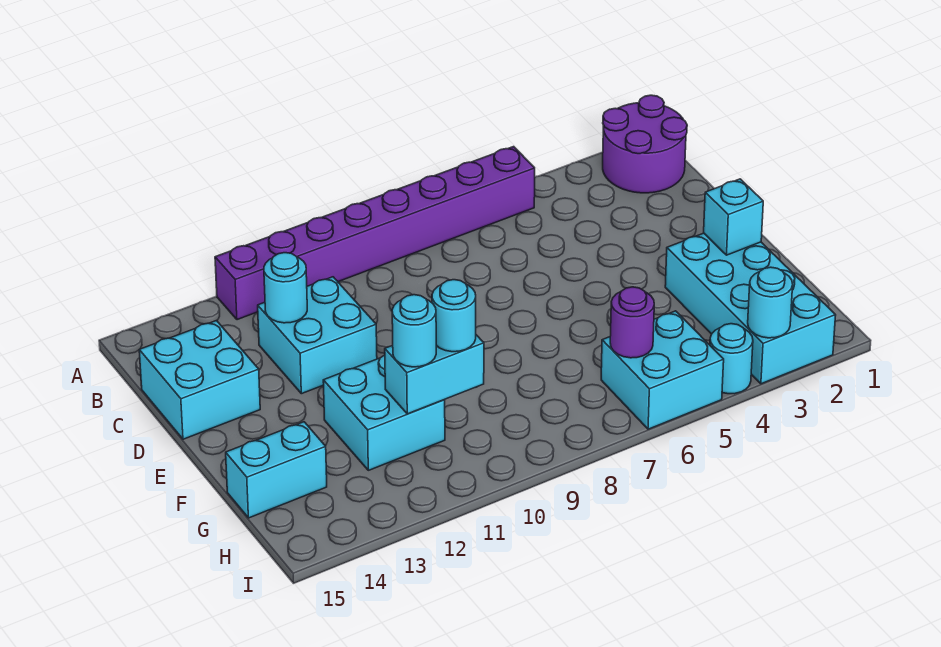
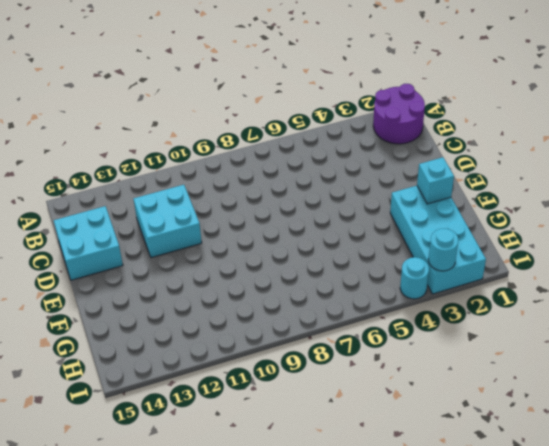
none -> purple 1x8 brick [215,147,535,320]
none -> cyan 2x2 brick [323,355,445,470]
none -> cyan 1x2 brick [226,422,327,518]

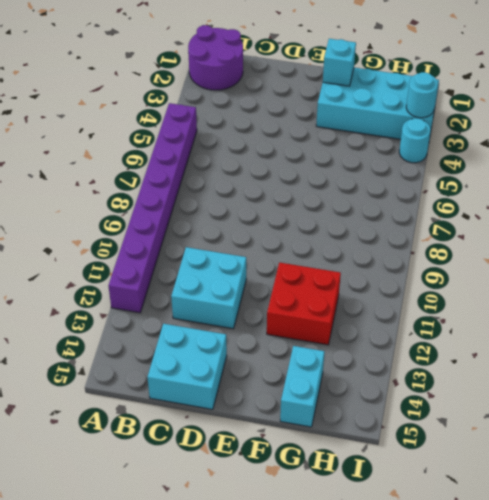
red 2x2 brick [267,263,341,345] -> cyan 2x2 brick [323,355,445,470]
none -> cyan 2x2 brick [601,311,724,429]
none -> cyan 1x1 round brick [264,253,307,323]
none -> cyan 1x2 brick [385,335,484,414]

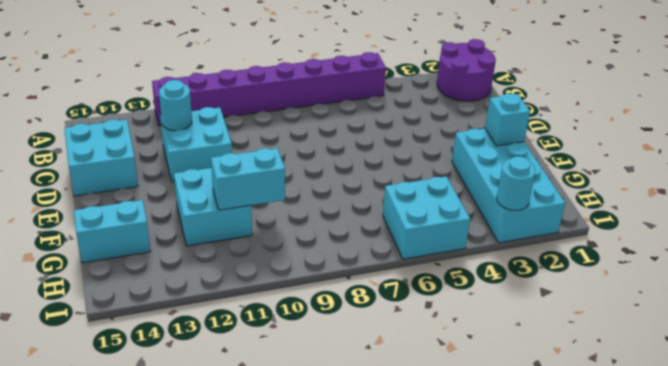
none -> cyan 1x1 round brick [710,324,753,394]
none -> purple 1x1 round brick [610,287,654,358]
none -> cyan 1x1 round brick [432,280,476,352]

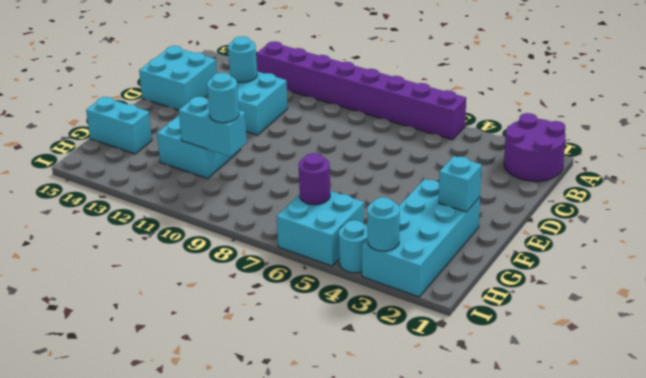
none -> cyan 1x1 round brick [392,295,436,367]

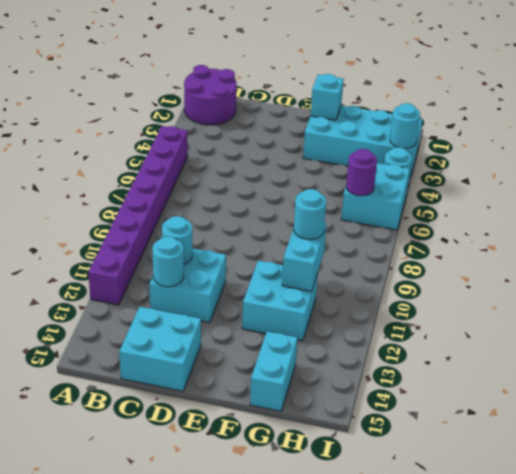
cyan 1x1 round brick [162,216,192,264] -> cyan 1x1 round brick moved to [392,295,436,367]

